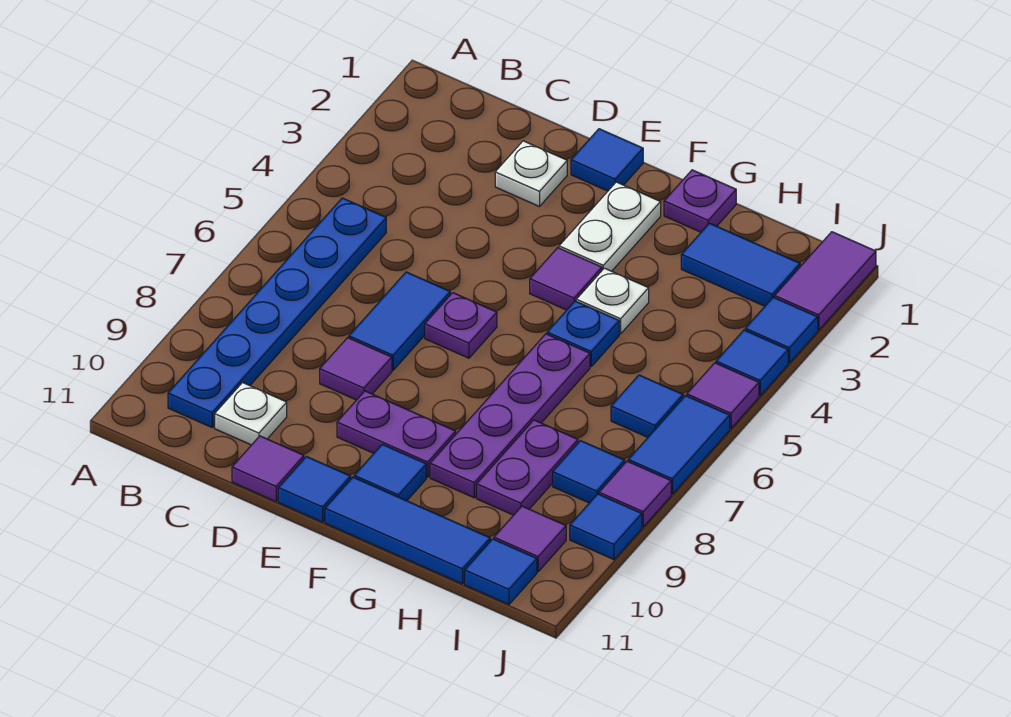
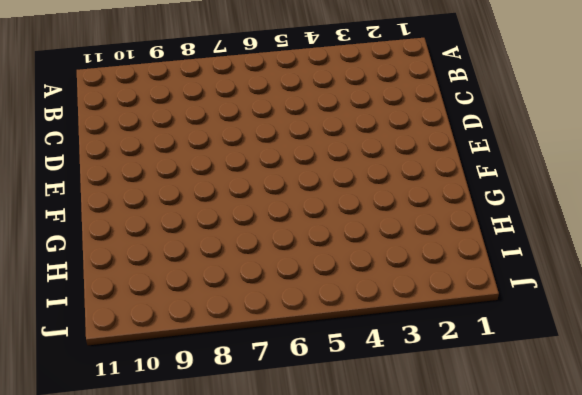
none -> blue 1x6 plate [168,198,386,427]
none -> white 1x1 plate [215,383,287,445]
none -> white 1x1 plate [495,141,567,207]
none -> blue 1x2 tile [349,272,450,370]

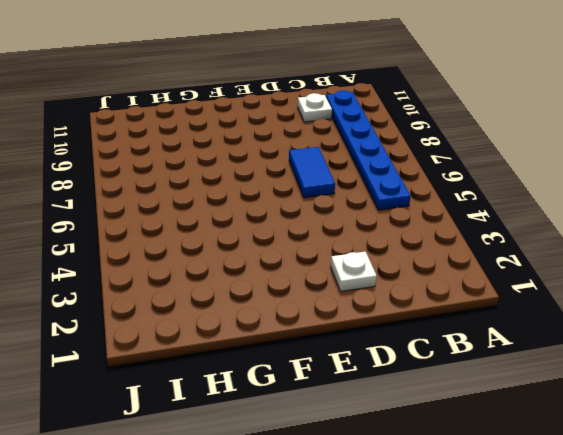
none -> purple 1x1 tile [320,338,392,400]
none -> purple 1x1 tile [232,436,304,501]
none -> blue 1x1 tile [571,129,643,191]
none -> purple 1x1 plate [425,293,497,358]

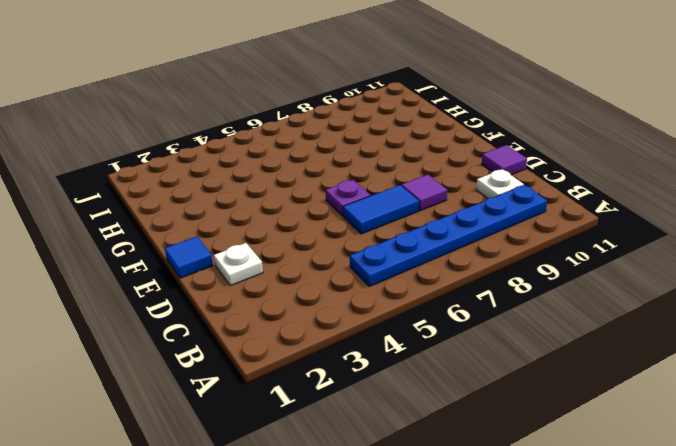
none -> purple 1x2 plate [337,391,456,477]
none -> blue 1x1 tile [278,457,351,522]
none -> white 1x2 plate [559,182,661,271]
none -> purple 1x1 tile [530,248,602,310]

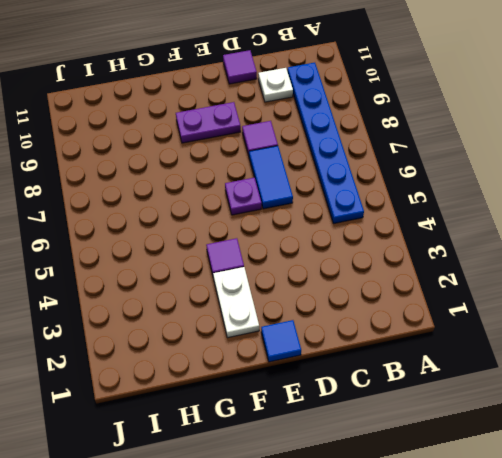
none -> white 1x1 plate [495,141,567,207]
none -> blue 1x1 tile [278,457,351,522]
none -> blue 1x1 tile [354,444,426,501]
none -> blue 1x3 tile [325,477,490,584]

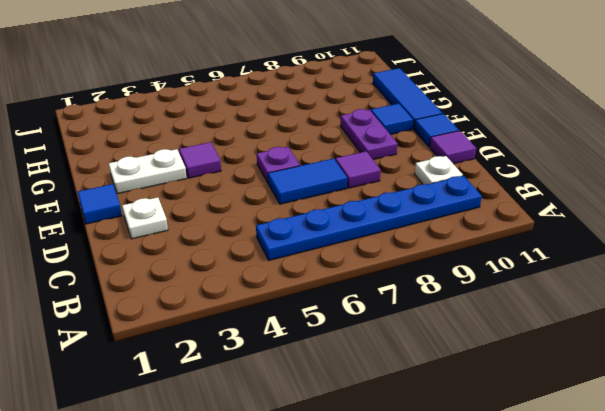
none -> purple 1x1 plate [664,170,736,232]
none -> white 1x1 plate [576,268,649,334]
none -> blue 1x1 plate [547,301,619,366]
none -> purple 1x4 plate [430,334,590,498]

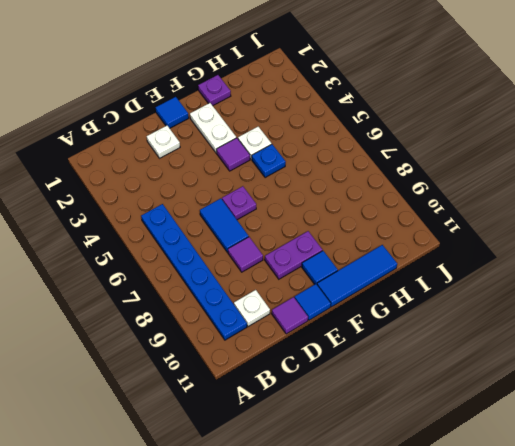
none -> purple 1x4 plate [430,334,590,498]
none -> blue 1x2 tile [681,223,800,306]
none -> purple 1x2 plate [477,420,578,515]
none -> blue 1x1 tile [611,375,683,437]

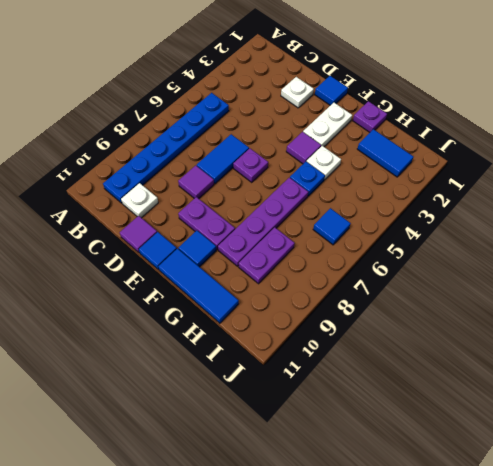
none -> blue 1x1 tile [553,441,625,503]
none -> purple 1x1 tile [494,506,566,572]
none -> blue 1x1 tile [465,539,537,604]
none -> purple 1x2 tile [775,232,876,330]

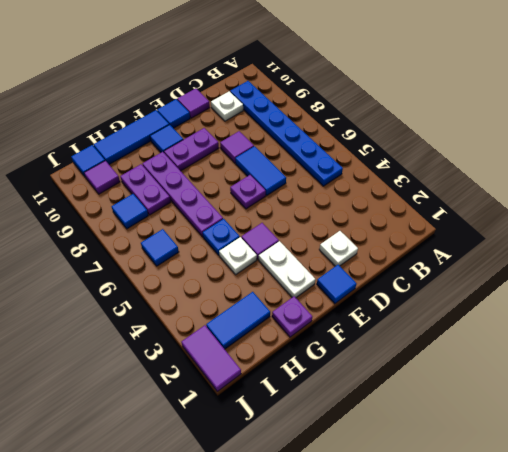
none -> blue 1x1 tile [745,297,818,363]
none -> blue 1x1 tile [716,330,788,395]
none -> purple 1x1 tile [687,363,759,428]
none -> blue 1x2 tile [628,396,730,494]

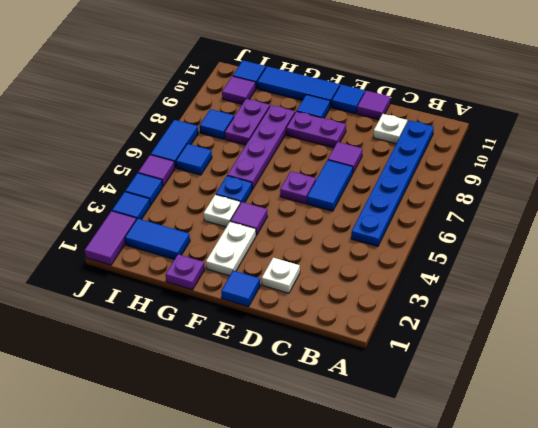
none -> purple 1x1 tile [599,461,671,527]
none -> blue 1x1 tile [570,494,642,559]

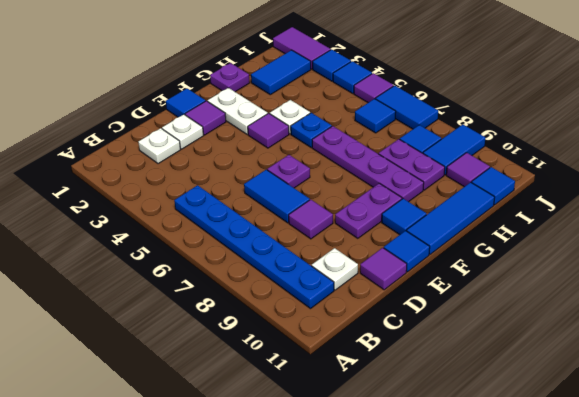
white 1x1 plate [138,128,180,164] -> none
purple 1x1 tile [185,101,226,135] -> purple 1x1 tile moved to [599,461,671,527]
blue 1x2 tile [423,124,485,175] -> blue 1x1 tile [570,494,642,559]

